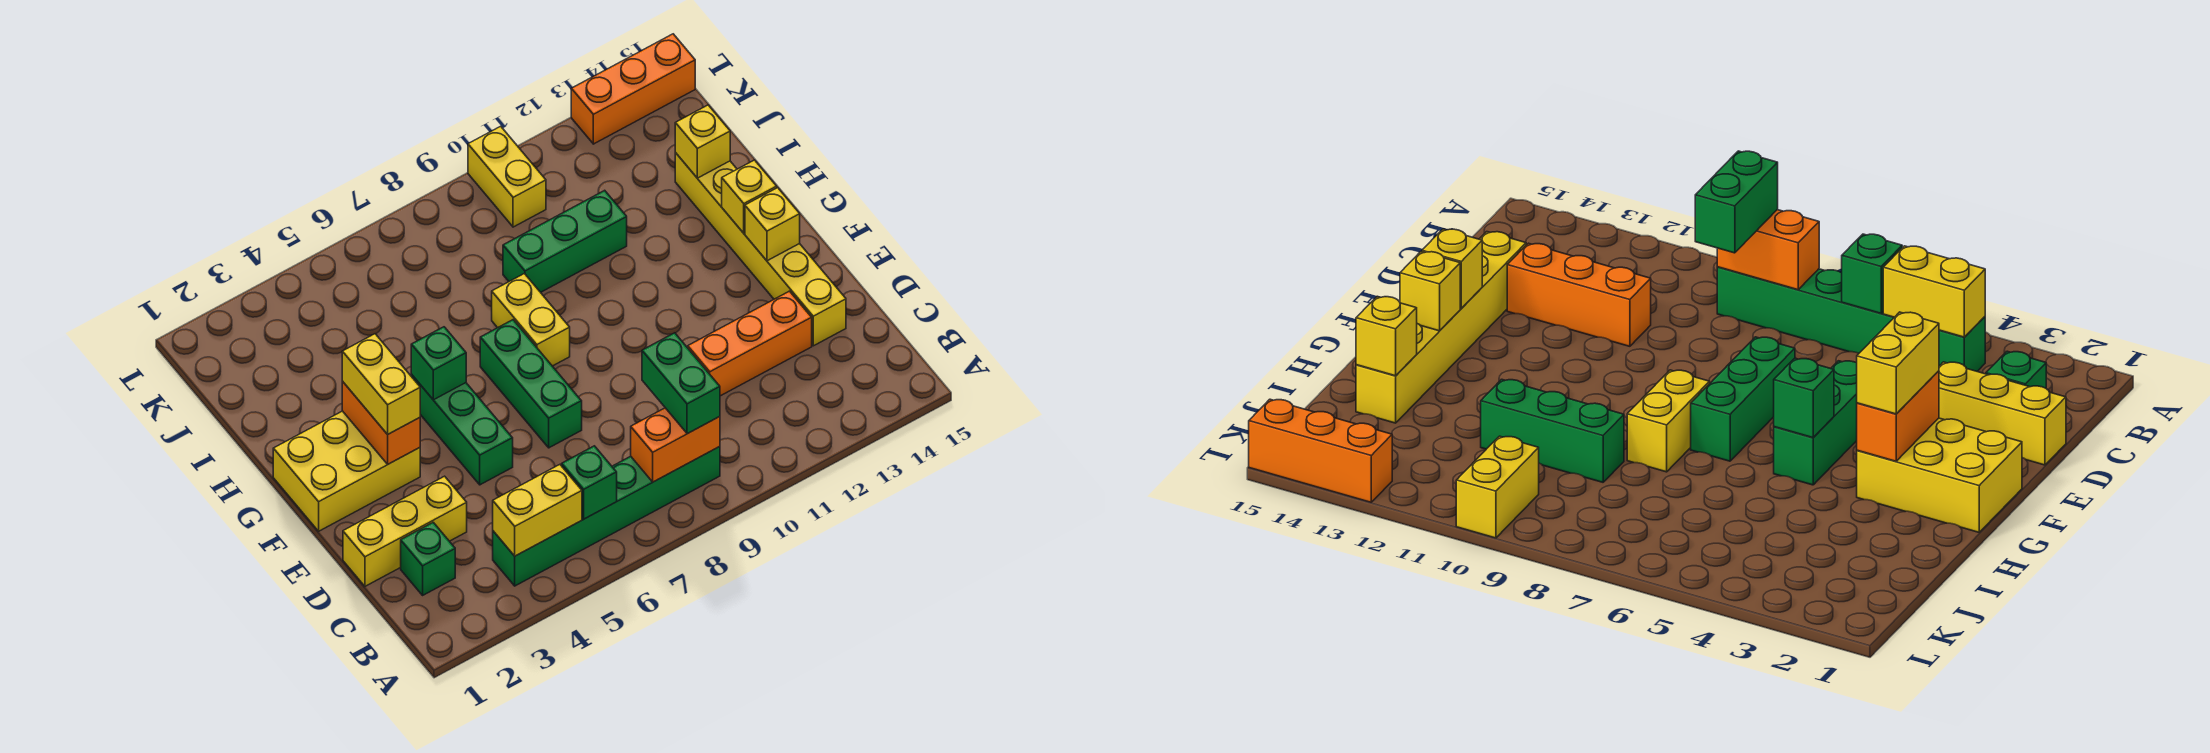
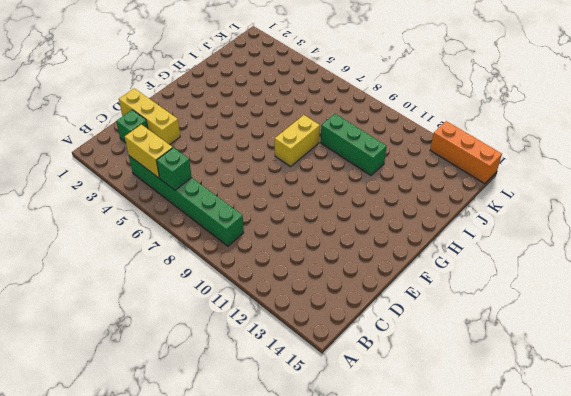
none -> orange 1x3 brick [688,291,812,396]
none -> yellow 1x6 brick [675,153,846,346]
none -> green 1x3 brick [411,374,513,485]

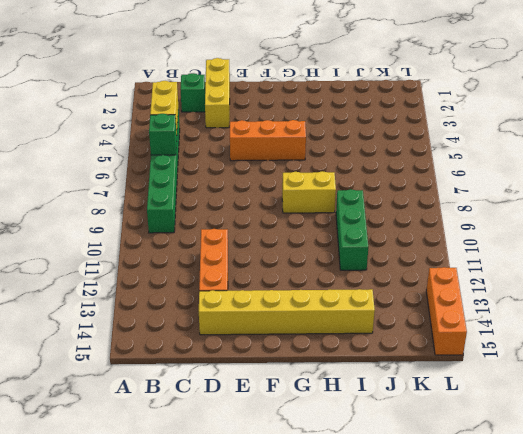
orange 1x3 brick [230,120,306,161] -> green 1x3 brick [411,374,513,485]
none -> green 1x3 brick [480,320,582,448]
none -> yellow 2x3 brick [273,411,420,531]
none -> yellow 1x2 brick [468,126,546,227]

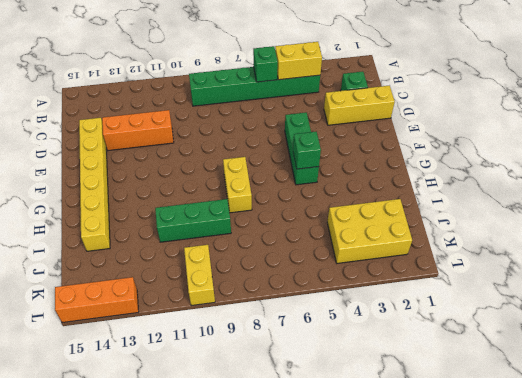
yellow 2x3 brick [327,199,412,263] -> yellow 2x3 brick moved to [273,411,420,531]
none -> green 1x3 brick [480,320,582,448]
none -> orange 1x2 brick [631,408,720,482]
none -> orange 1x2 brick [342,381,420,464]

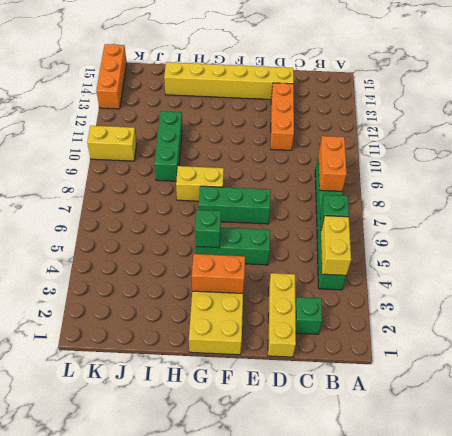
none -> yellow 1x1 brick [745,188,800,261]
none -> yellow 1x1 brick [722,160,777,233]
none -> yellow 1x1 brick [675,105,730,178]

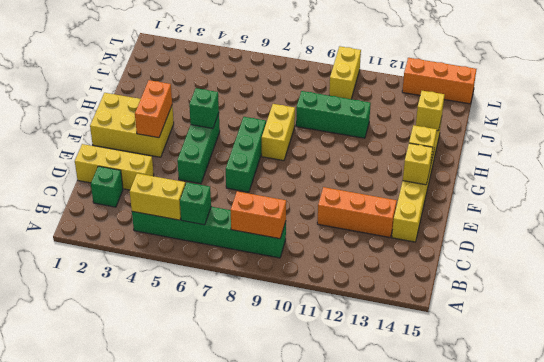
none -> green 1x2 brick [642,333,720,434]
none -> yellow 1x2 brick [342,334,420,434]

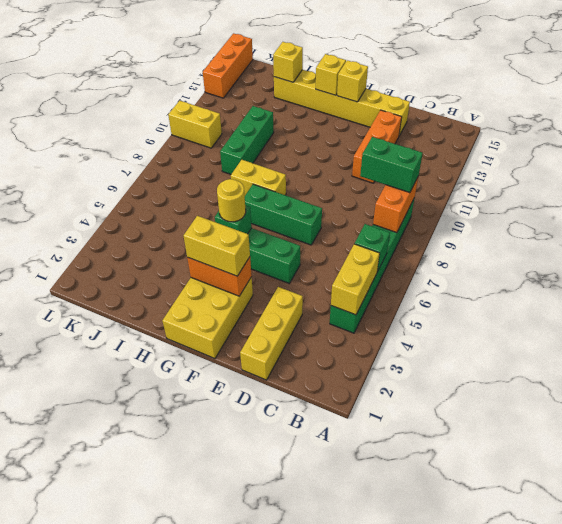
yellow 1x1 round brick [217,179,246,222] -> none
none -> green 1x1 brick [401,522,455,595]

